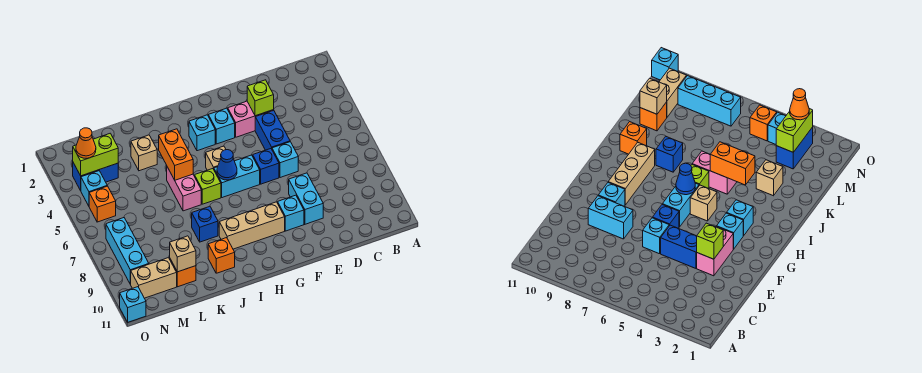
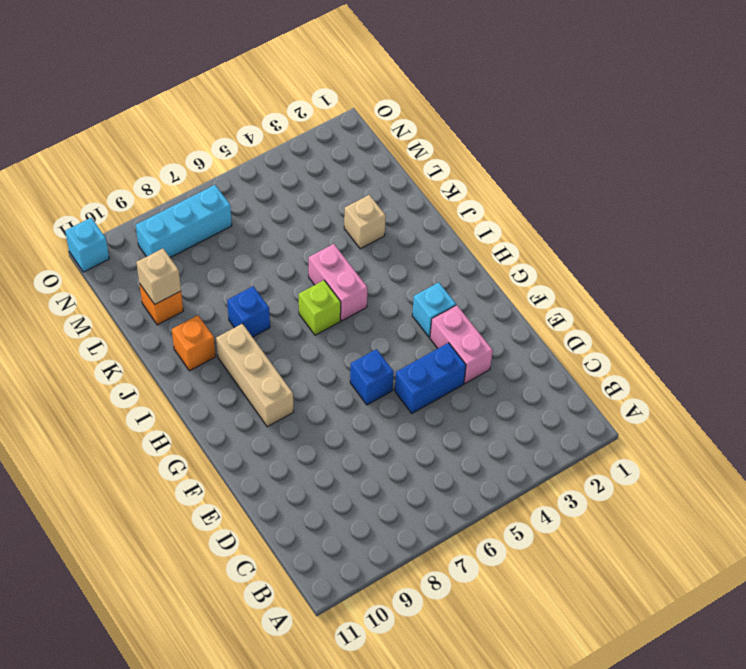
pink 1x2 brick [309,244,367,321] -> pink 1x2 brick turned to [167,167,201,211]
none -> cyan 1x1 brick [272,142,298,178]
none -> cyan 1x2 brick [289,173,323,224]
none -> cyan 1x1 brick [278,195,304,231]

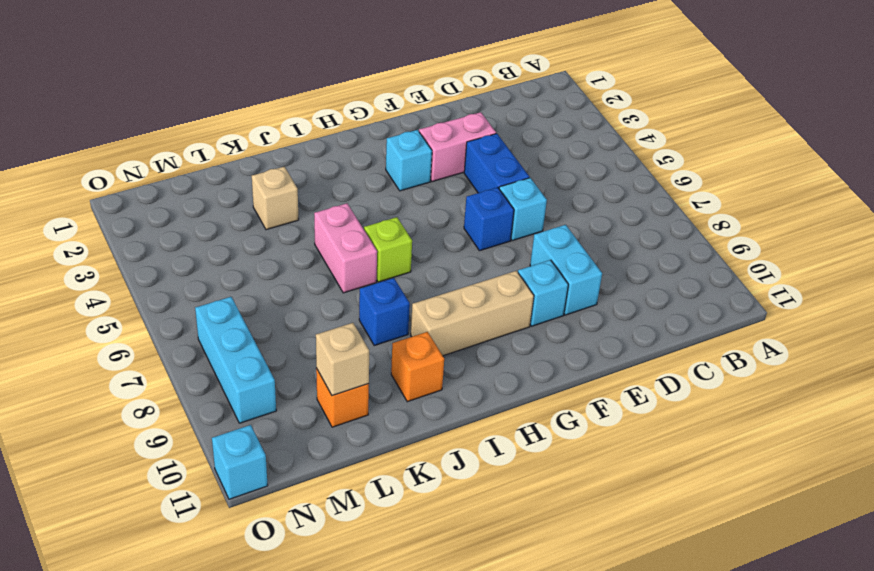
none -> cyan 1x2 brick [214,155,260,198]
none -> cyan 1x1 brick [189,115,215,151]
none -> tan 1x1 brick [206,146,226,170]

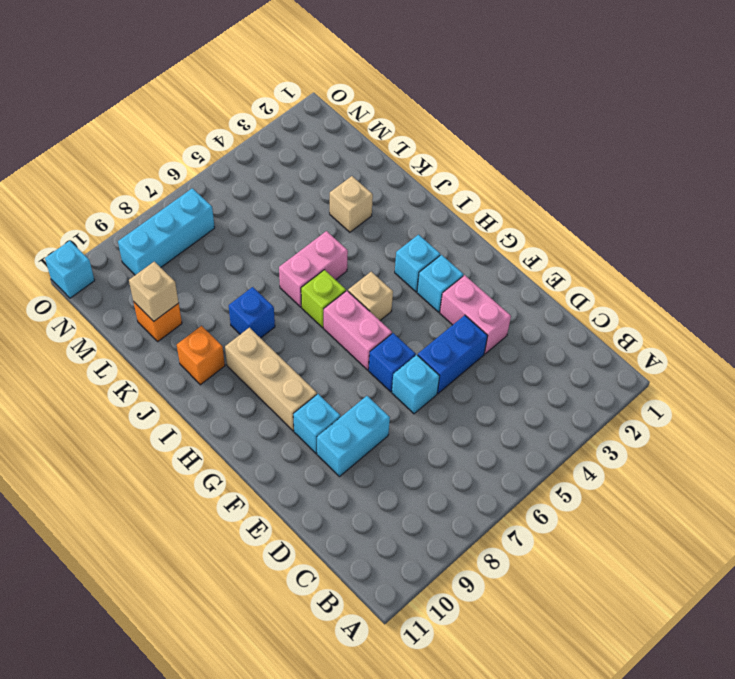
pink 1x2 brick [324,291,392,370] -> cyan 1x2 brick [214,155,260,198]
none -> blue 1x2 brick [73,163,118,191]
none -> tan 1x2 brick [130,258,177,298]
none -> cyan 1x1 brick [81,171,107,206]

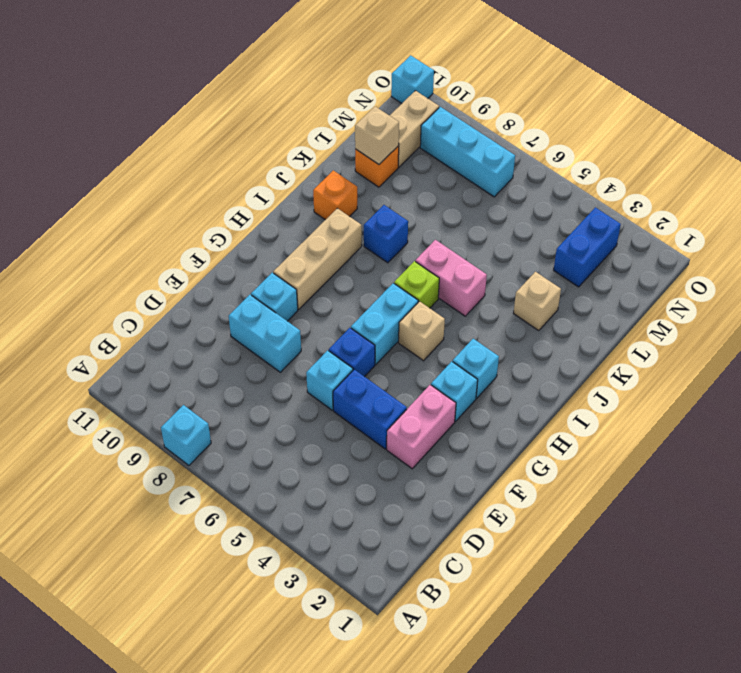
cyan 1x1 brick [161,405,211,465] -> cyan 1x1 brick moved to [81,171,107,206]
none -> orange 1x1 brick [89,186,116,222]
none -> lime 1x1 brick [247,80,274,116]
none -> blue 1x1 cone [217,150,237,180]

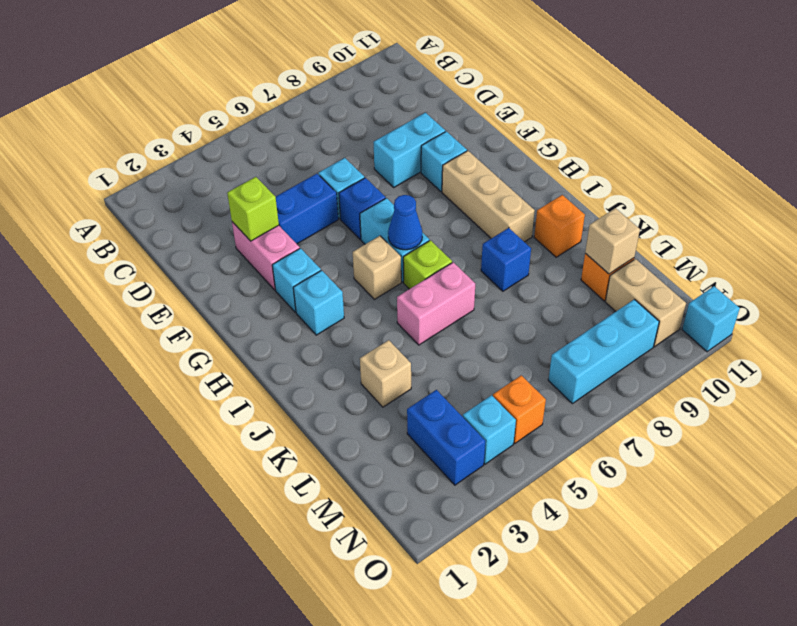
none -> orange 1x2 brick [159,129,193,180]
none -> lime 1x2 brick [73,133,118,176]
none -> orange 1x1 cone [76,128,96,158]

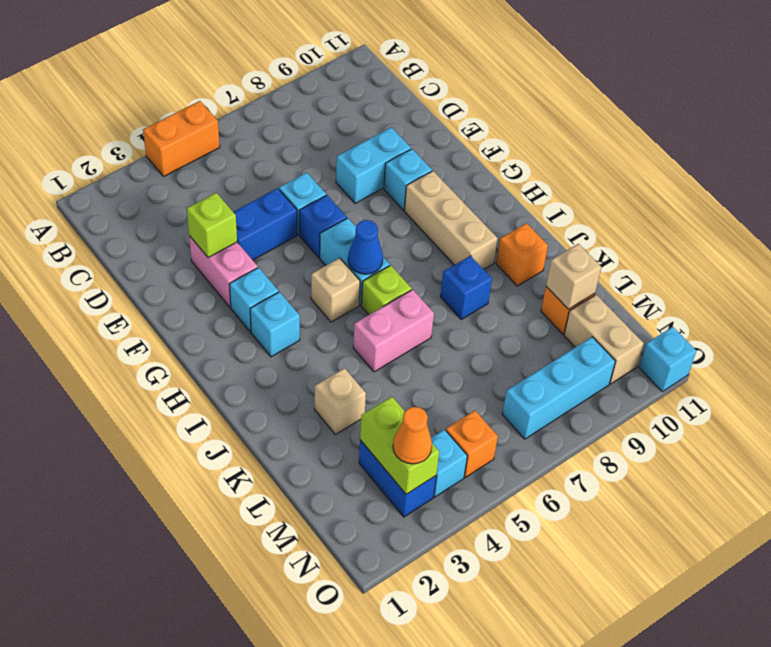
orange 1x2 brick [143,101,220,176] -> orange 1x2 brick moved to [159,129,193,180]

